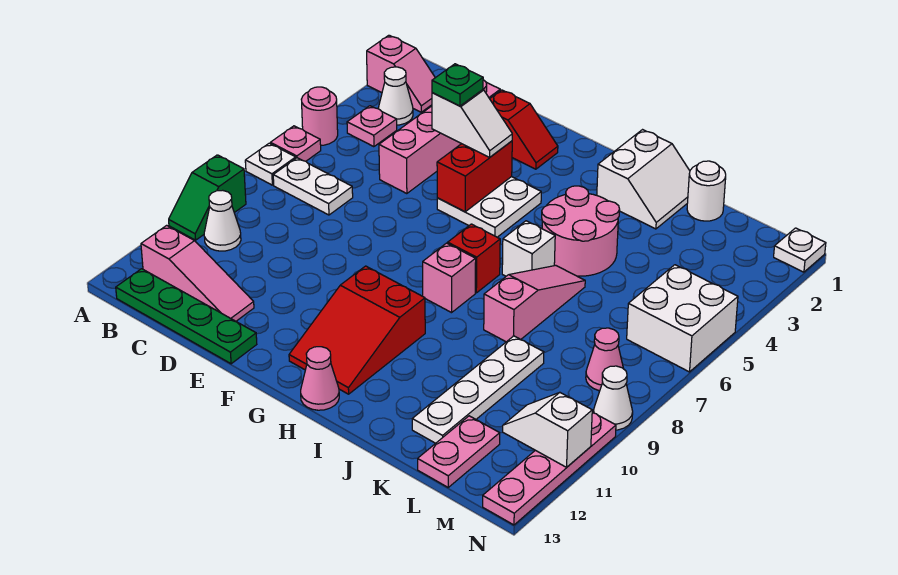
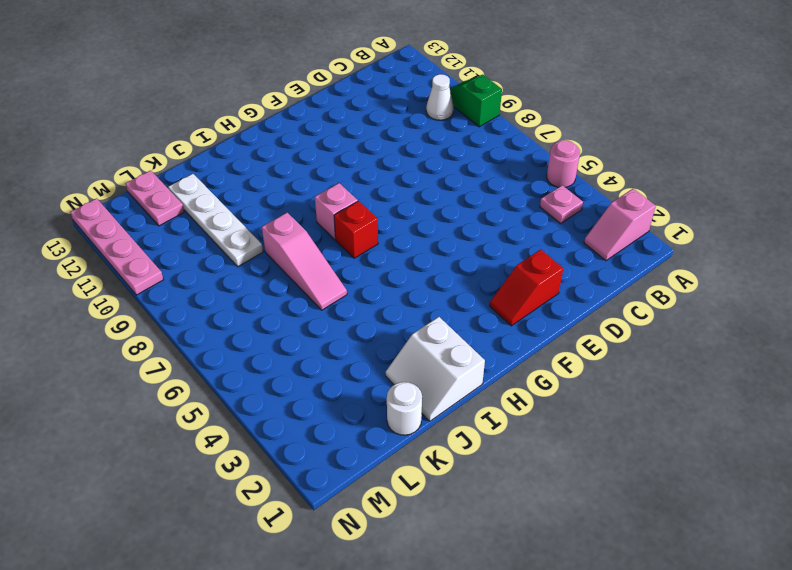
none -> pink 1x1 plate [270,126,321,161]
none -> white 1x1 plate [245,143,296,185]
none -> white 1x1 cone [378,67,413,125]
none -> white 1x2 plate [273,158,353,215]

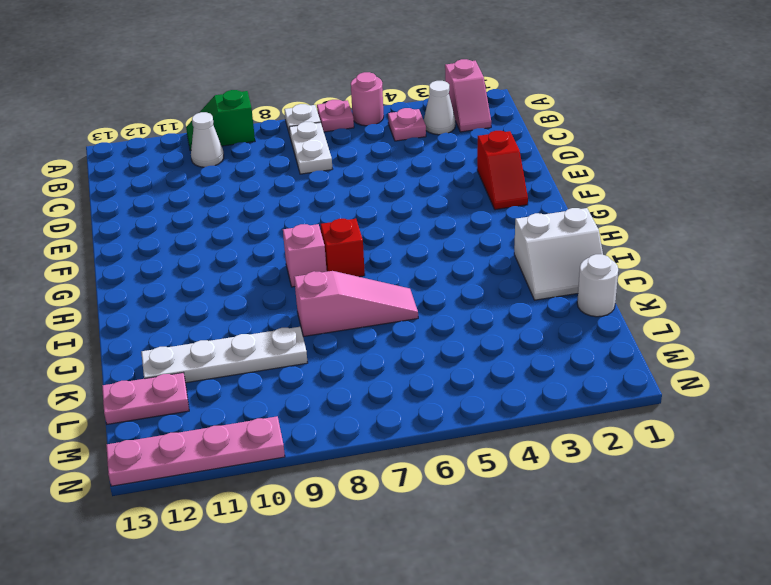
none -> pink 1x3 slope [141,225,254,321]
none -> green 1x4 plate [116,269,257,364]
none -> pink 1x4 brick [379,80,500,194]
none -> white 2x2 plate [437,177,541,237]

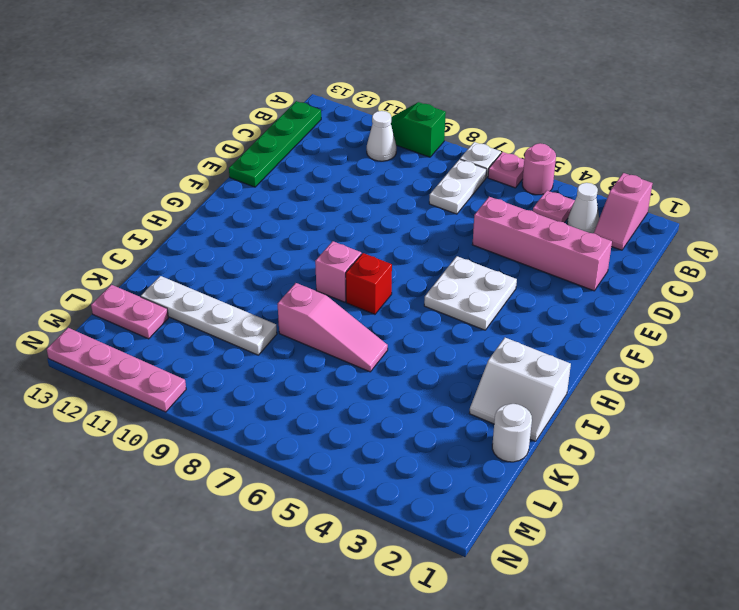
none -> pink 1x3 slope [141,225,254,321]
none -> red 1x2 slope [490,90,558,169]
none -> red 2x3 slope [289,266,425,394]
none -> pink 1x1 cone [301,347,339,410]

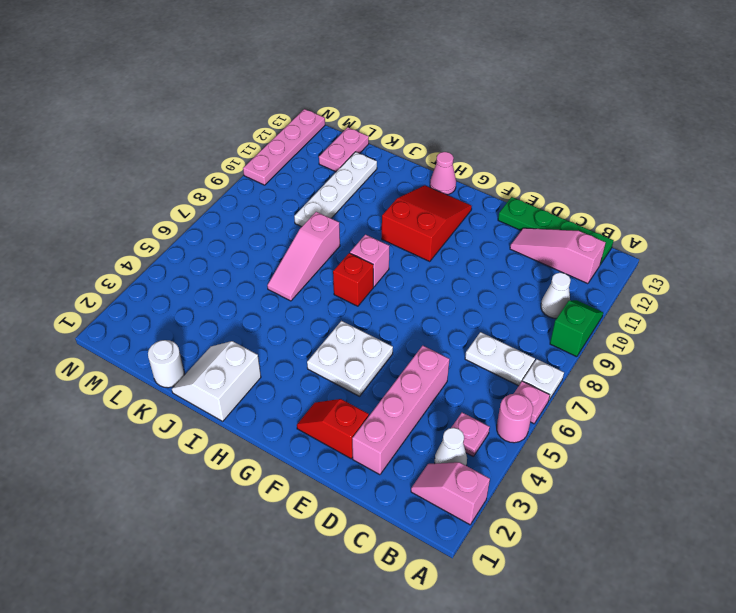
none -> pink 2x2 round brick [542,186,620,276]
none -> white 1x1 brick [502,221,555,276]
none -> white 2x2 brick [627,265,738,372]
none -> pink 1x1 cone [586,328,624,391]

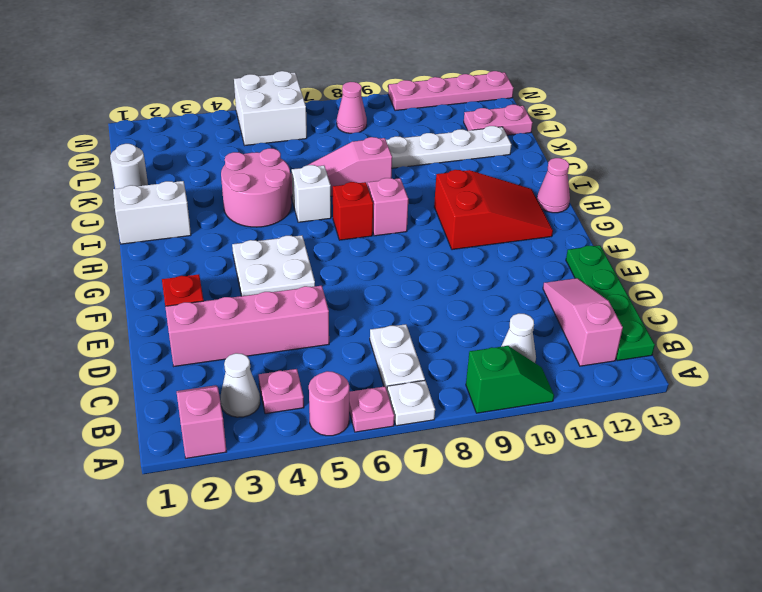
none -> white 1x1 plate [774,228,826,272]
none -> white 1x1 cone [594,366,633,430]
none -> red 1x2 brick [437,141,512,212]
none -> white 1x2 slope [503,393,593,467]

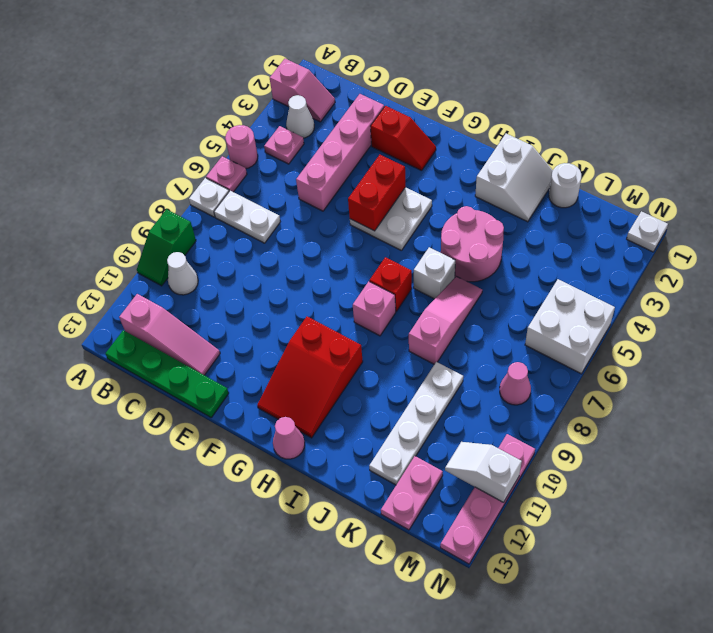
none -> white 1x1 cone [594,366,633,430]
none -> white 1x2 slope [432,90,512,157]
none -> green 1x1 plate [432,64,483,106]

